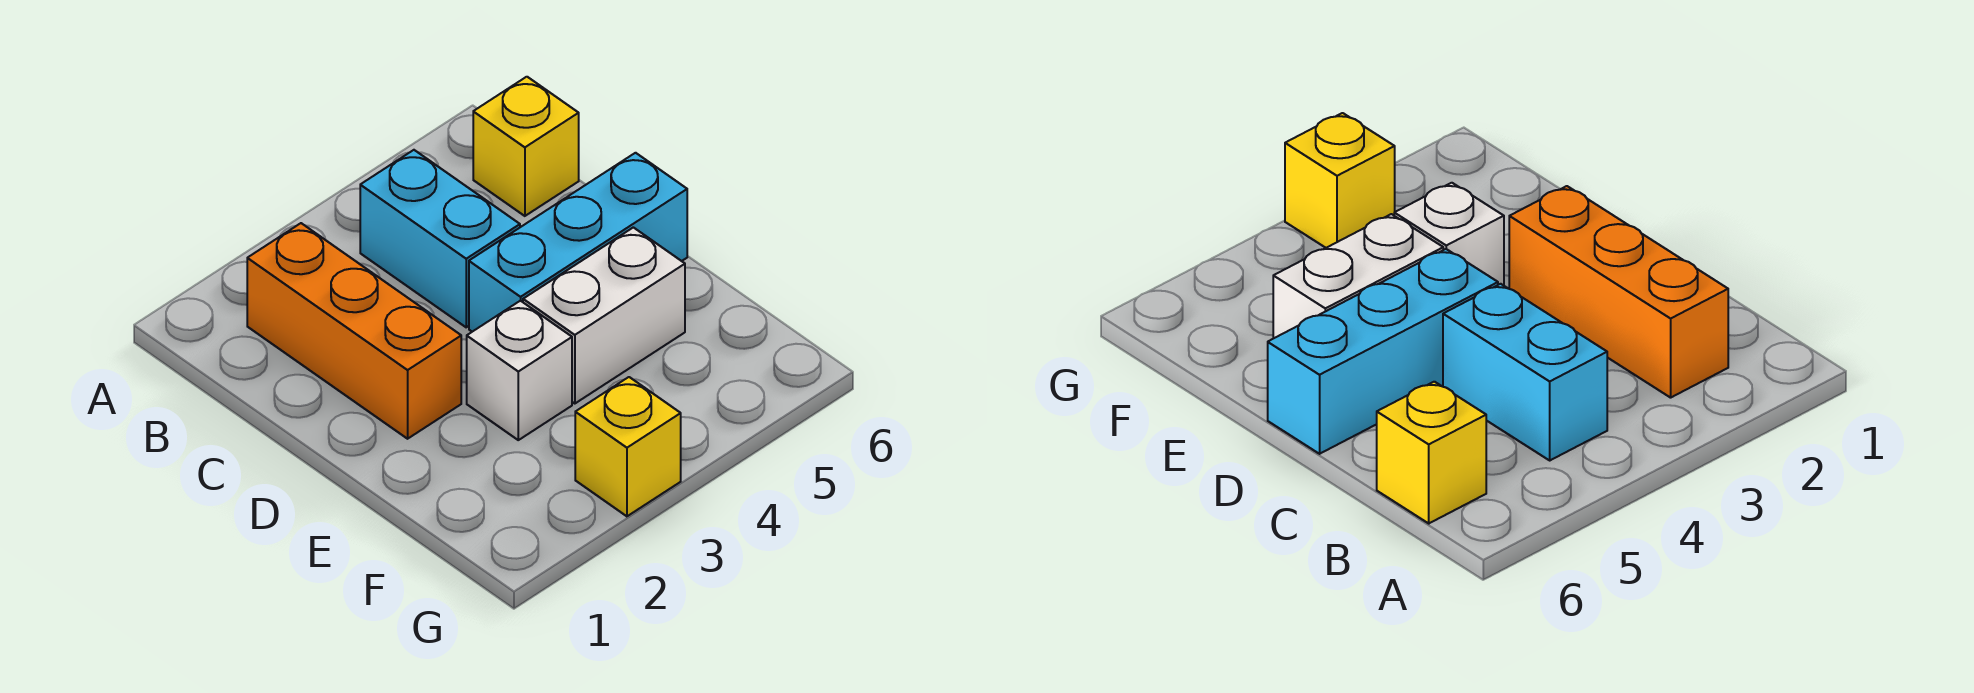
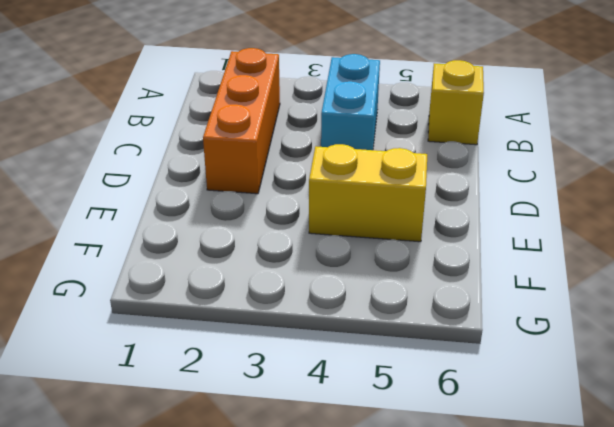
yellow 1x2 brick [309,144,427,242] -> white 1x2 brick [523,227,685,404]
none -> cyan 1x3 brick [469,153,687,332]
none -> white 1x1 brick [467,301,572,440]

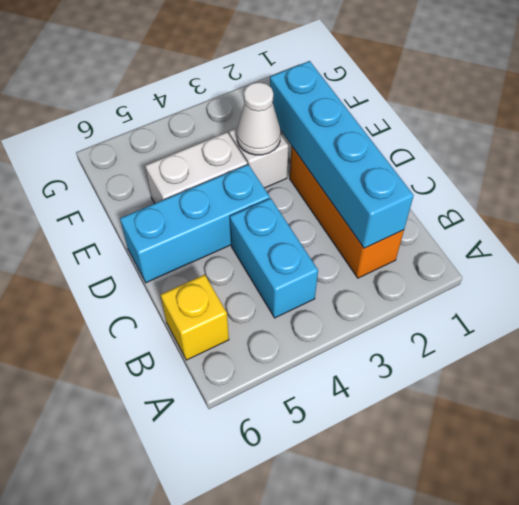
cyan 1x4 brick [270,61,414,248] -> none
white 1x1 cone [237,82,281,155] -> none
none -> yellow 1x1 brick [575,377,681,516]

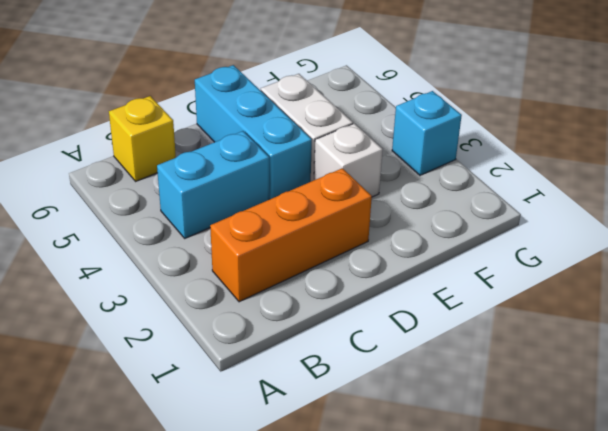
cyan 1x1 brick [392,91,462,175] -> yellow 1x1 brick [575,377,681,516]

